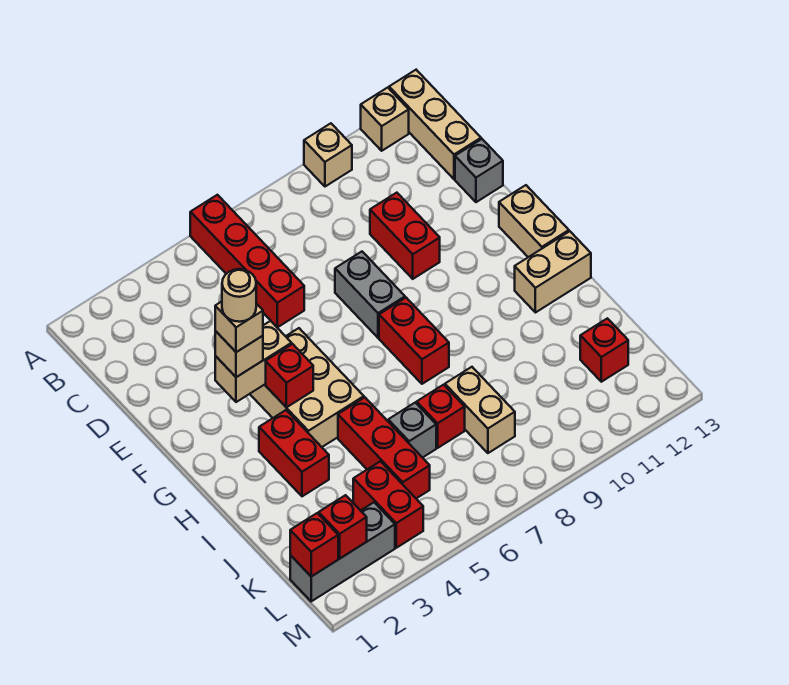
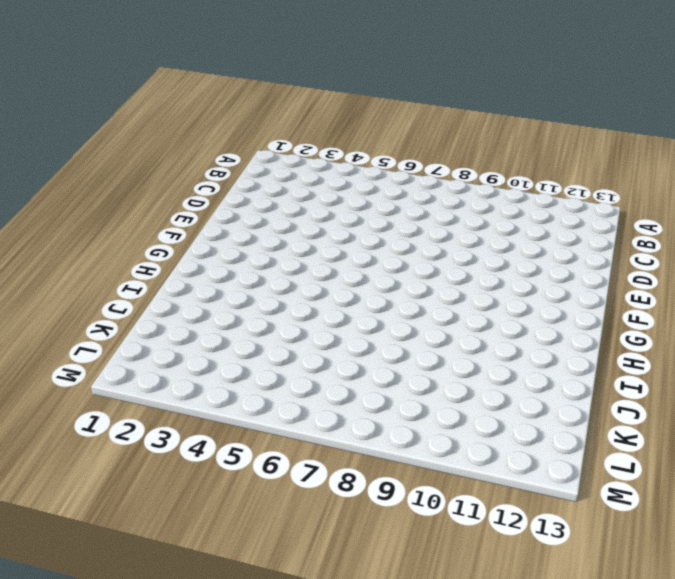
none -> red 1x4 brick [190,195,304,327]
none -> tan 1x1 brick [304,123,352,187]
none -> tan 1x1 brick [361,88,409,151]

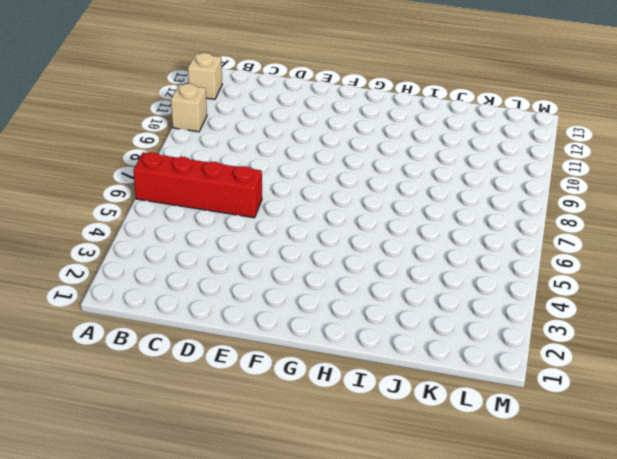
none -> tan 1x3 brick [389,70,481,179]
none -> red 1x2 brick [370,193,440,279]
none -> grey 1x1 brick [455,139,503,202]

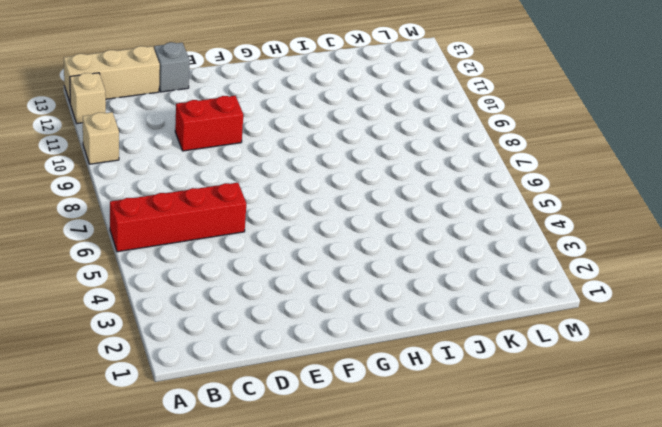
none -> grey 1x2 brick [335,252,405,338]
none -> tan 2x3 brick [250,328,364,447]
none -> tan 1x2 brick [499,185,569,257]

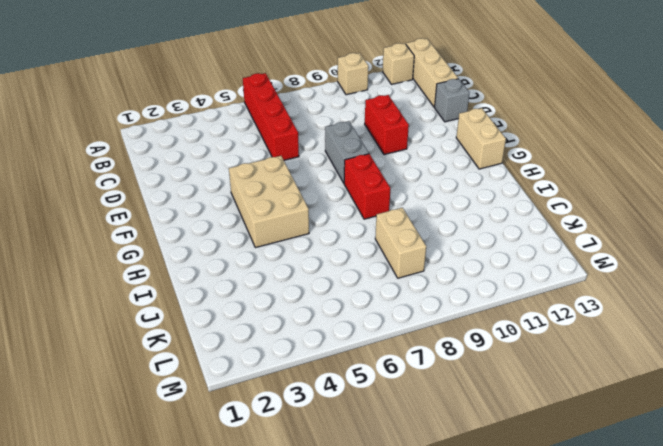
none -> red 1x2 brick [259,410,329,496]
none -> tan 1x2 brick [515,231,591,313]
none -> red 1x3 brick [338,397,430,498]

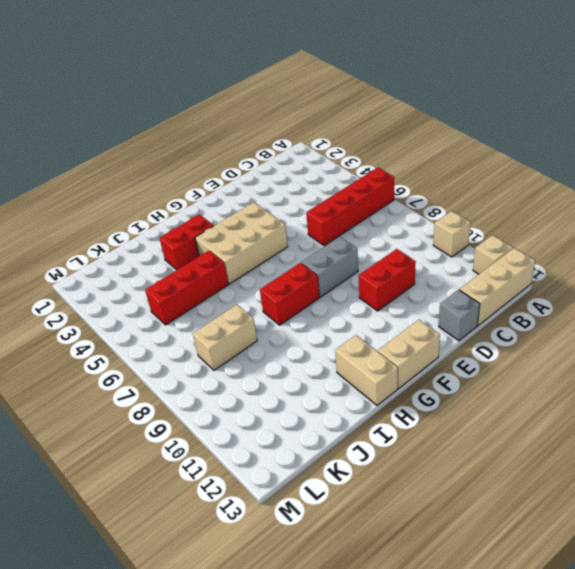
none -> grey 1x1 brick [388,403,436,458]
none -> red 1x1 brick [417,385,465,448]
none -> red 1x2 brick [353,461,423,548]

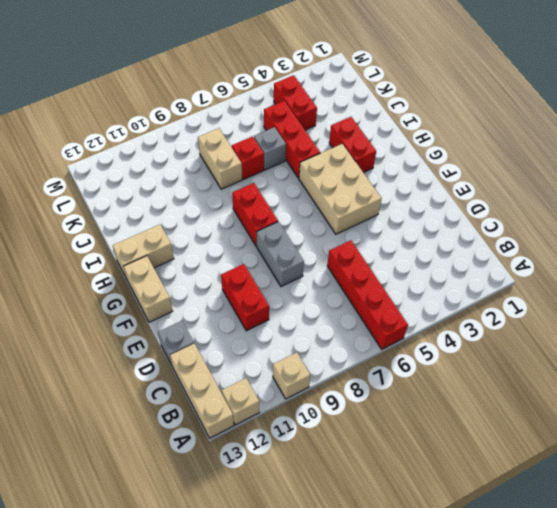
none -> red 1x1 brick [580,318,628,382]
none -> grey 1x3 brick [290,503,395,601]
none -> tan 1x2 brick [215,321,292,402]

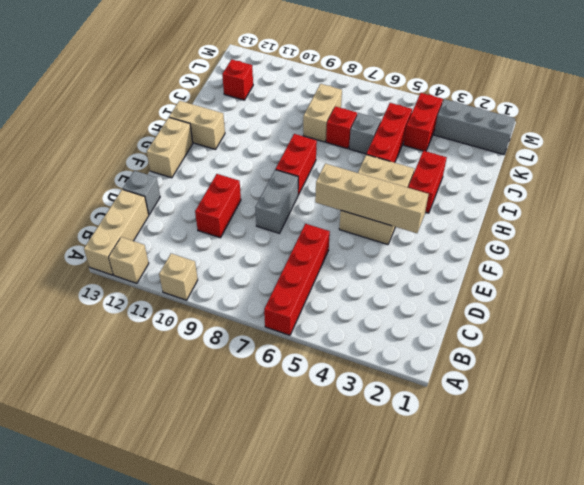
tan 1x4 brick [315,164,428,233] -> tan 1x2 brick [215,321,292,402]
none -> red 1x1 brick [266,344,313,407]
none -> red 1x1 brick [290,513,338,576]
none -> red 1x1 brick [319,495,367,558]

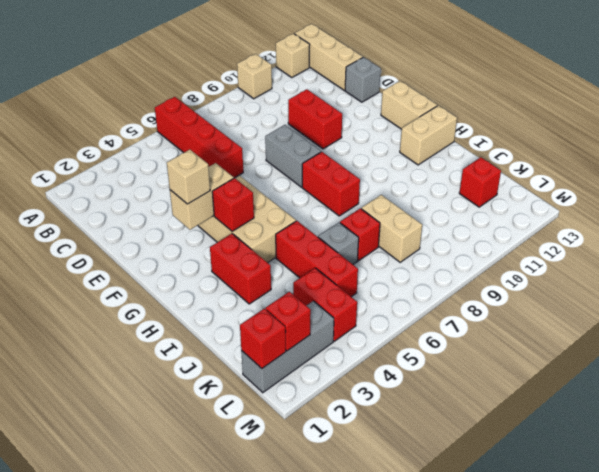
none -> tan 1x1 brick [215,302,263,352]
none -> tan 1x1 round brick [222,269,256,322]

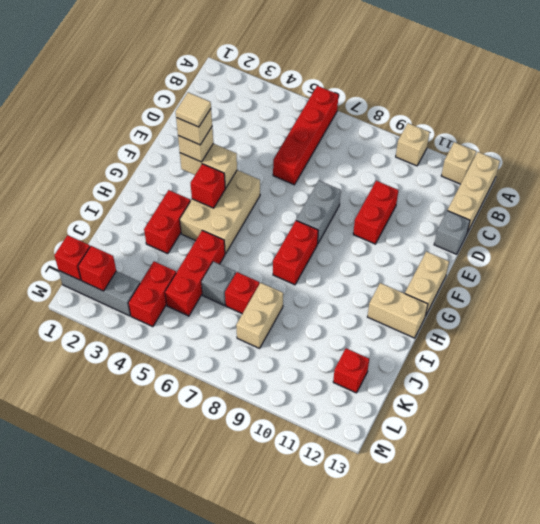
tan 1x1 tile [176,92,211,127] -> tan 1x1 round brick [222,269,256,322]

